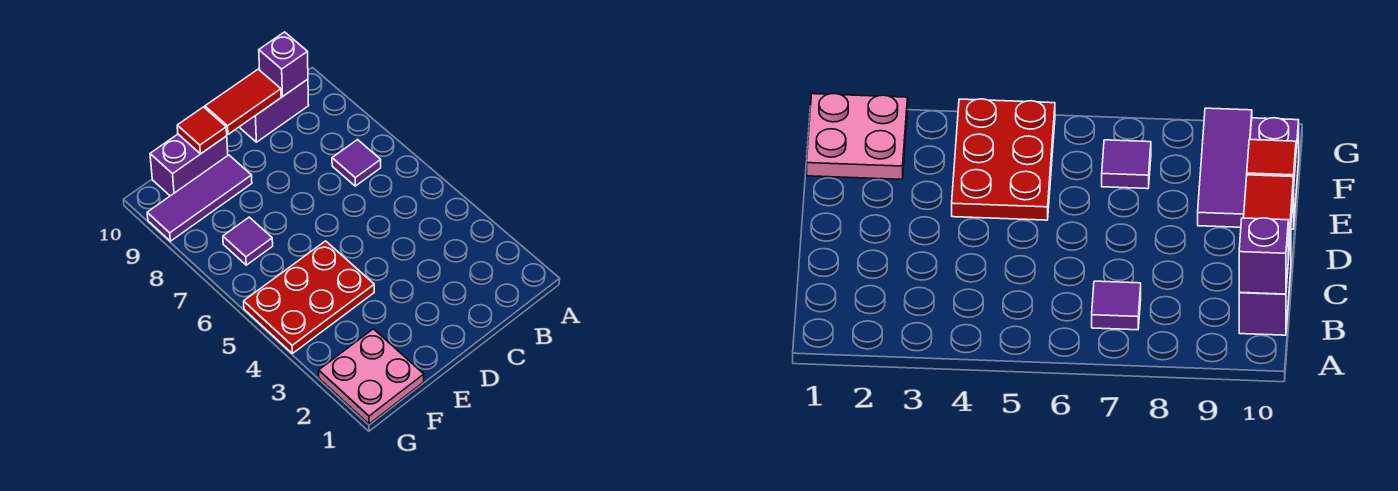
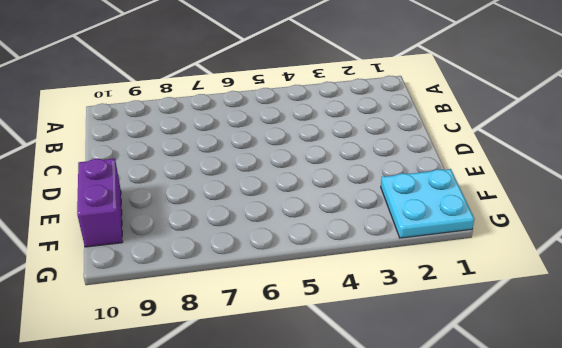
cyan 2x2 plate [381,169,474,238] -> pink 2x2 plate [319,329,424,424]
none -> purple 1x1 tile [332,140,381,186]
none -> purple 1x2 brick [239,79,309,142]

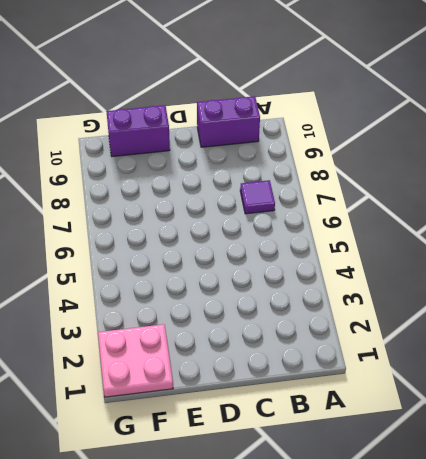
none -> red 2x3 plate [244,241,374,353]
none -> purple 1x3 tile [147,155,252,241]

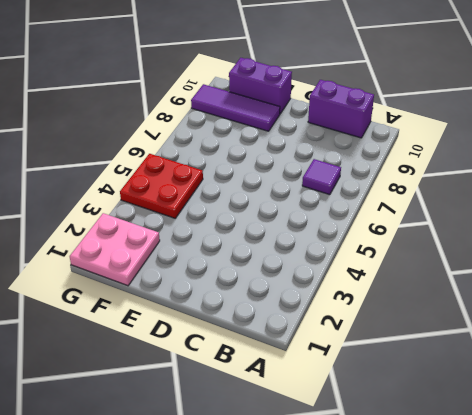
red 2x2 plate [120,154,203,218] -> red 2x3 plate [244,241,374,353]
none -> purple 1x1 tile [223,217,273,265]
none -> purple 1x1 brick [259,32,308,96]

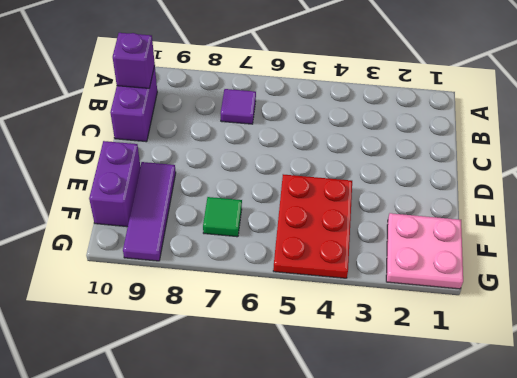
green 1x1 tile [203,197,242,237] -> purple 1x1 tile [223,217,273,265]
none -> red 1x2 tile [205,69,281,134]
none -> red 1x1 tile [177,107,227,154]

